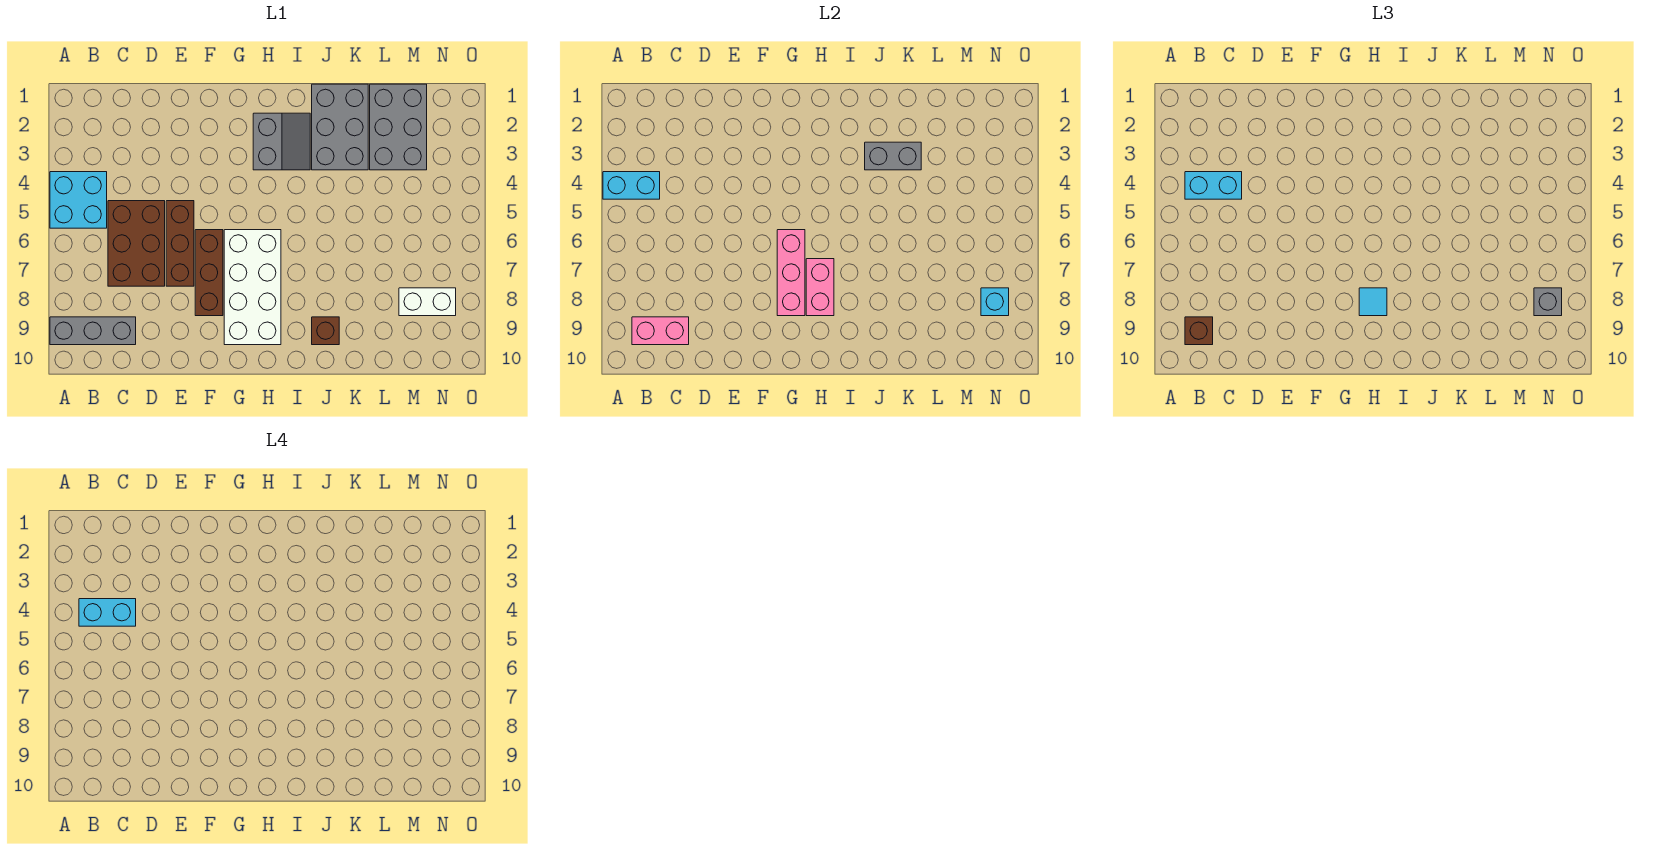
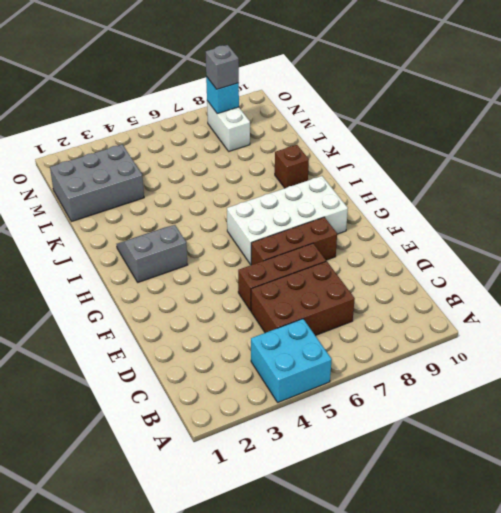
none -> grey 1x3 brick [50,317,136,345]
none -> grey 2x3 brick [312,84,368,170]
none -> cyan 1x2 brick [603,172,660,199]

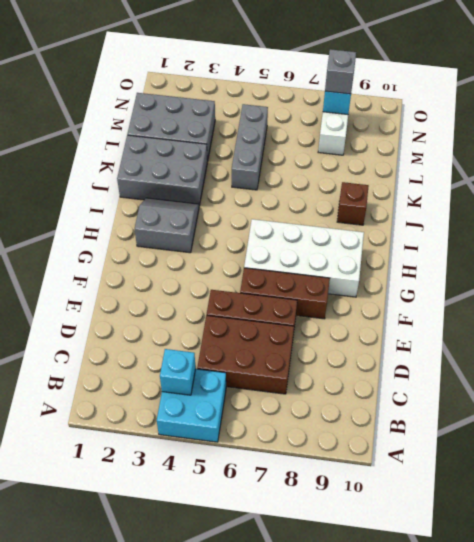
cyan 1x1 brick [160,349,196,395] -> cyan 1x2 brick [603,172,660,199]
grey 1x3 brick [232,104,268,190] -> grey 1x3 brick moved to [50,317,136,345]
none -> pink 1x2 brick [632,317,689,345]
none -> pink 1x3 brick [777,230,805,316]
none -> pink 1x2 brick [806,259,834,316]

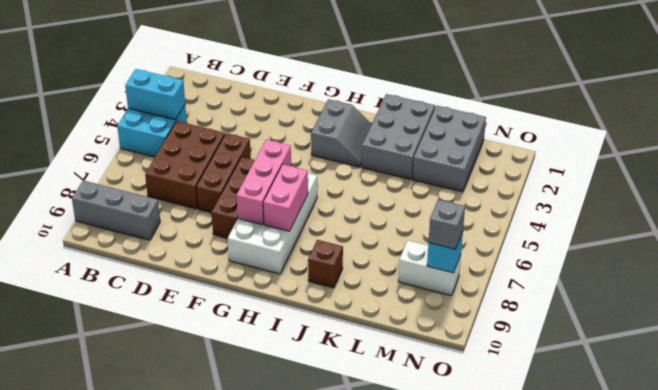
none -> pink 1x2 brick [632,317,689,345]
none -> grey 1x2 brick [865,142,921,170]
none -> cyan 1x2 brick [1185,172,1242,199]

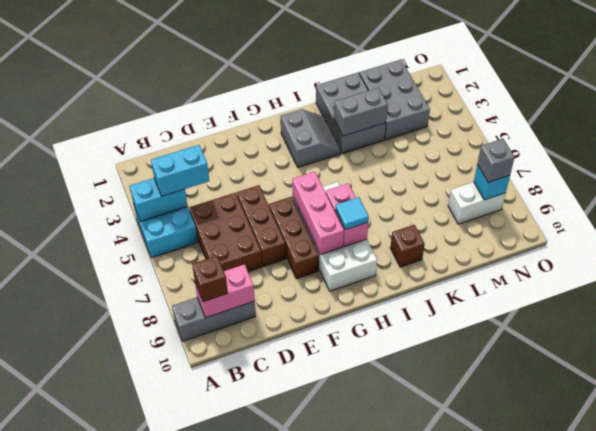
none -> cyan 1x2 brick [79,599,136,626]

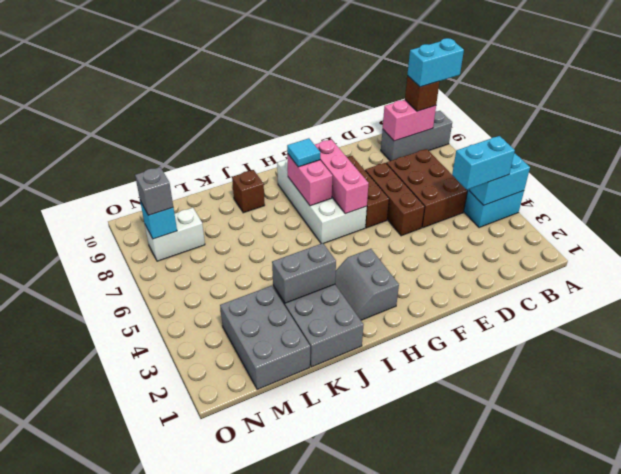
cyan 1x2 brick [407,38,464,87] -> cyan 1x2 brick moved to [79,599,136,626]

